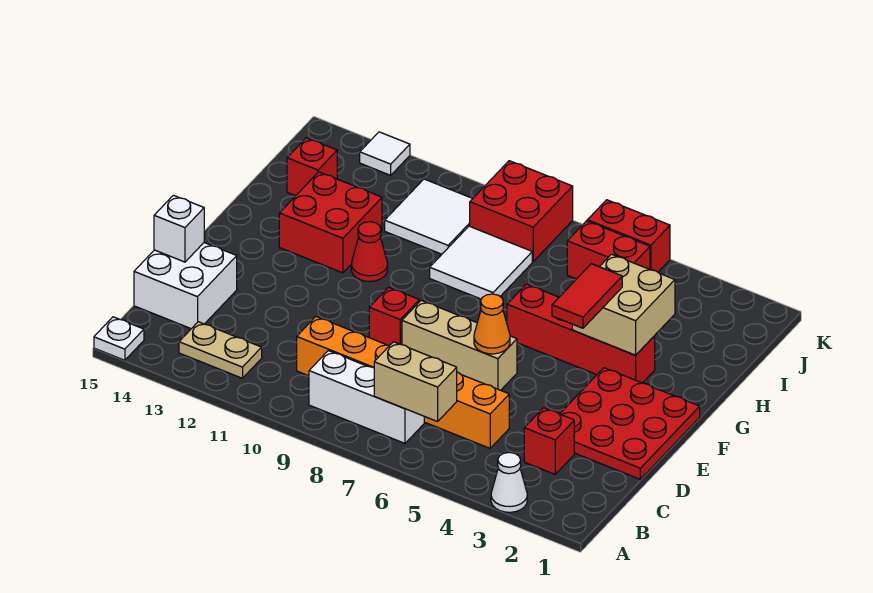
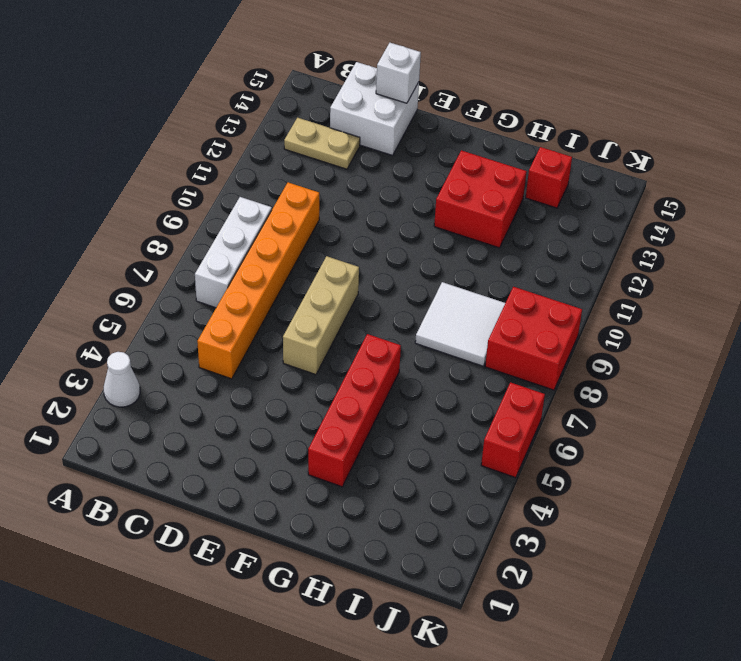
tan 1x2 plate [284,118,360,169] -> tan 1x2 plate turned to [179,322,262,378]
none -> white 1x1 plate [94,317,144,360]
none -> red 1x1 brick [524,408,574,474]
none -> red 3x3 plate [560,368,700,479]

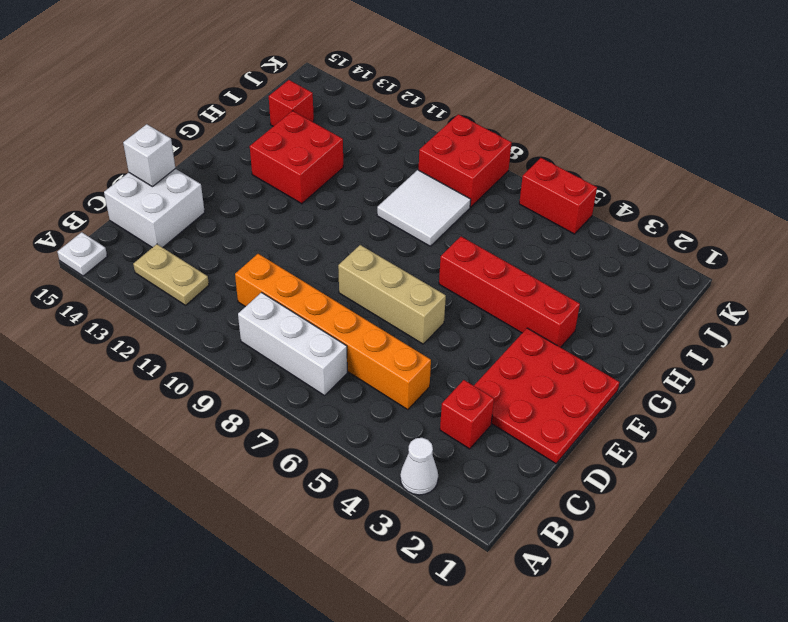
none -> red 1x1 brick [369,287,419,346]
none -> red 1x1 cone [351,222,388,282]
none -> white 2x2 tile [385,179,473,254]

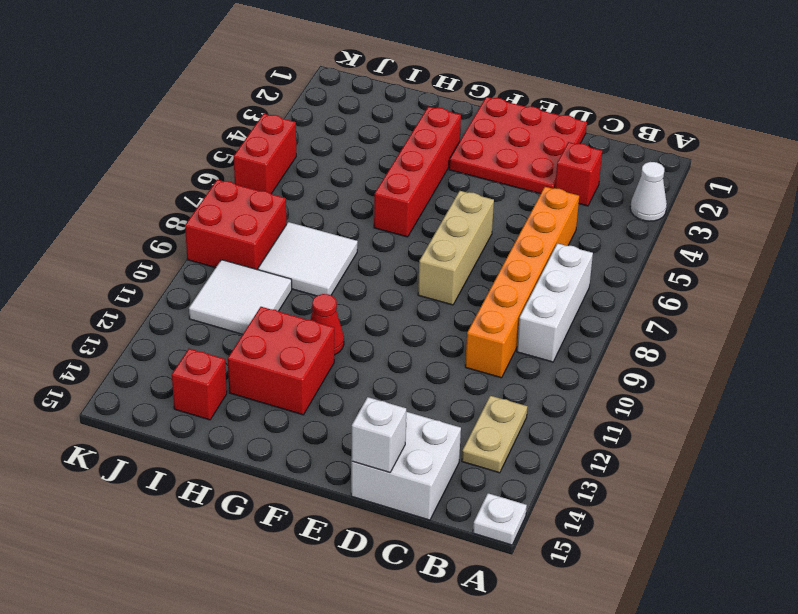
none -> red 1x1 brick [369,287,419,346]
none -> red 1x2 brick [567,221,650,279]
none -> white 1x1 tile [360,132,410,175]

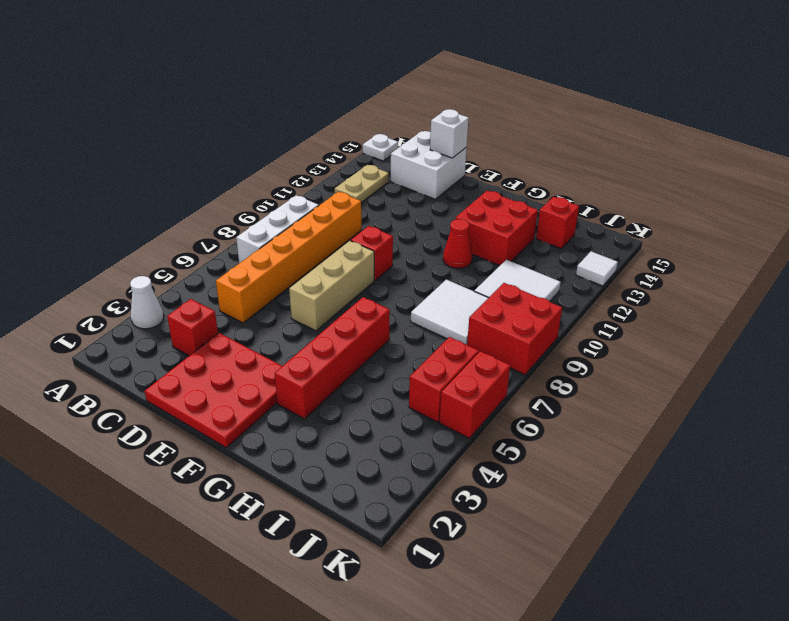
none -> tan 1x2 brick [374,342,457,422]
none -> orange 1x1 cone [474,294,510,354]
none -> tan 2x2 brick [572,254,675,355]

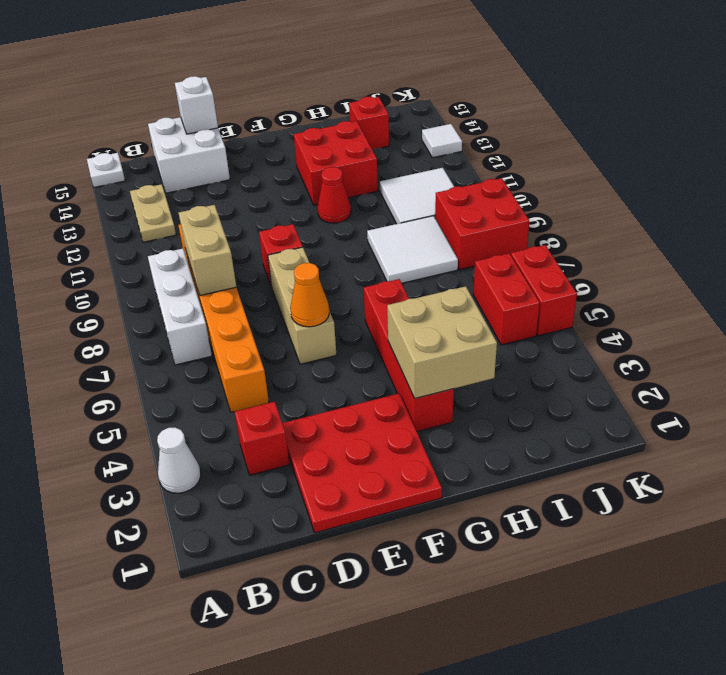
tan 1x2 brick [179,205,236,296] -> tan 1x2 brick moved to [374,342,457,422]
none -> red 1x2 tile [552,264,622,328]

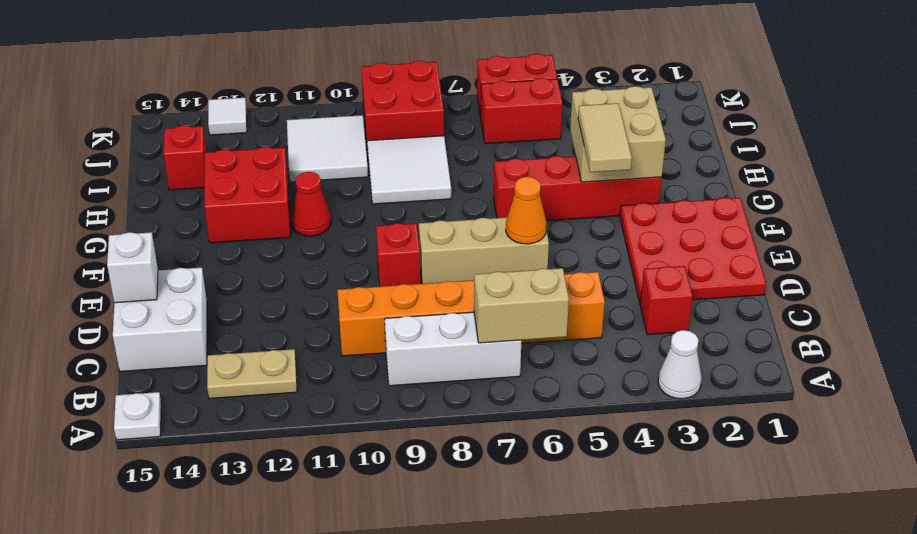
tan 1x2 tile [578,103,632,172] -> red 1x2 tile [552,264,622,328]

